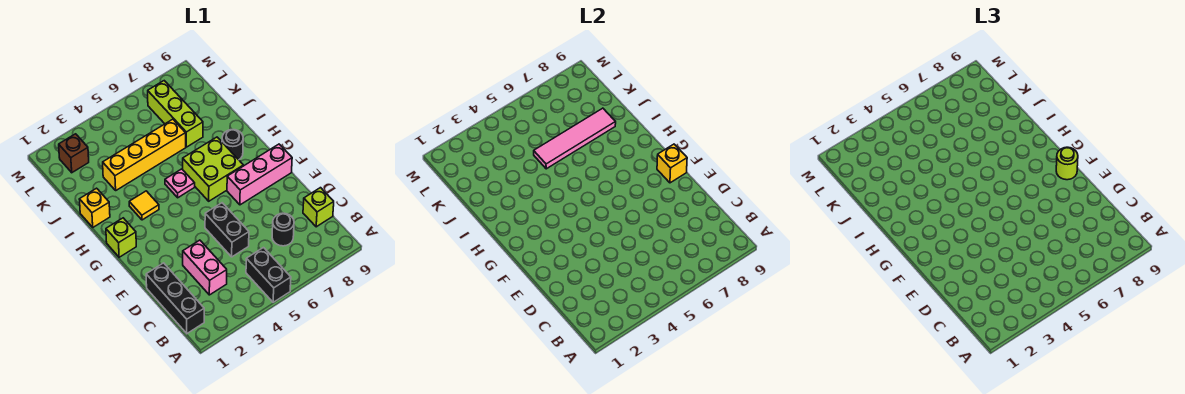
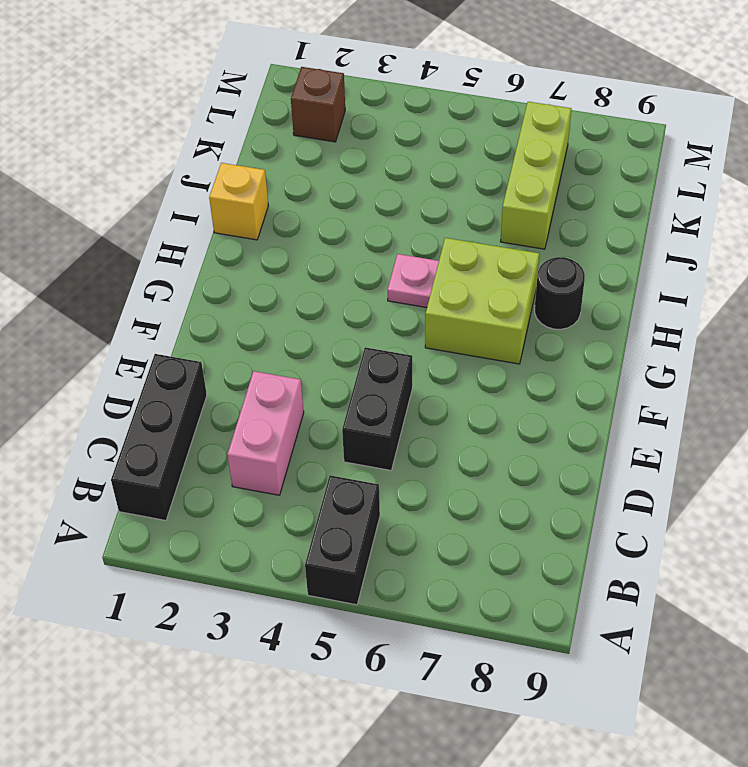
none -> black 1x1 round brick [272,213,294,246]
none -> lime 1x1 brick [303,188,334,227]
none -> pink 1x3 brick [227,144,292,205]

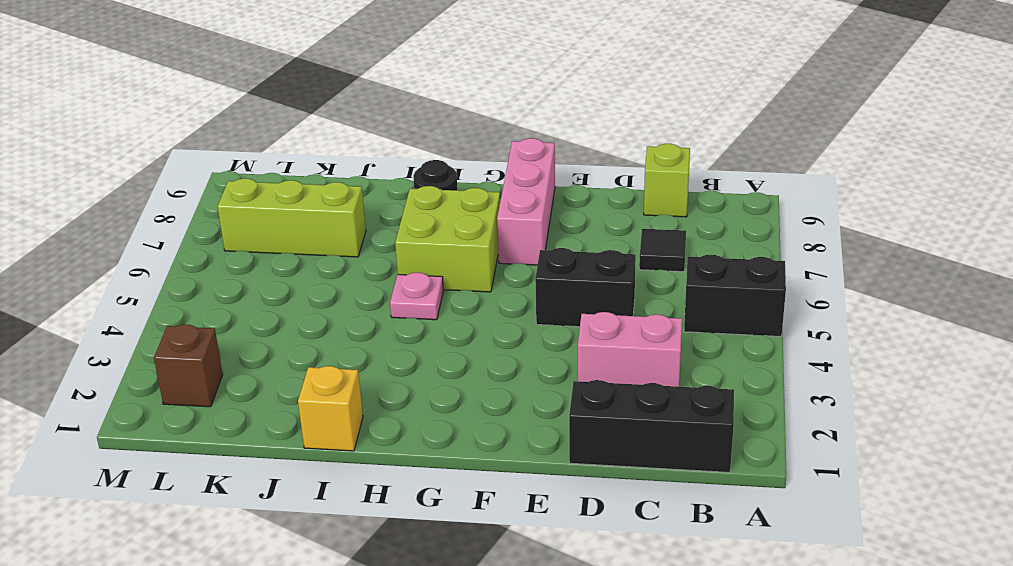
black 1x1 tile [639,229,686,272] -> black 1x1 round brick [272,213,294,246]
none -> lime 1x1 brick [106,218,136,257]
none -> yellow 1x1 tile [129,191,159,220]
none -> yellow 1x4 brick [103,119,186,190]

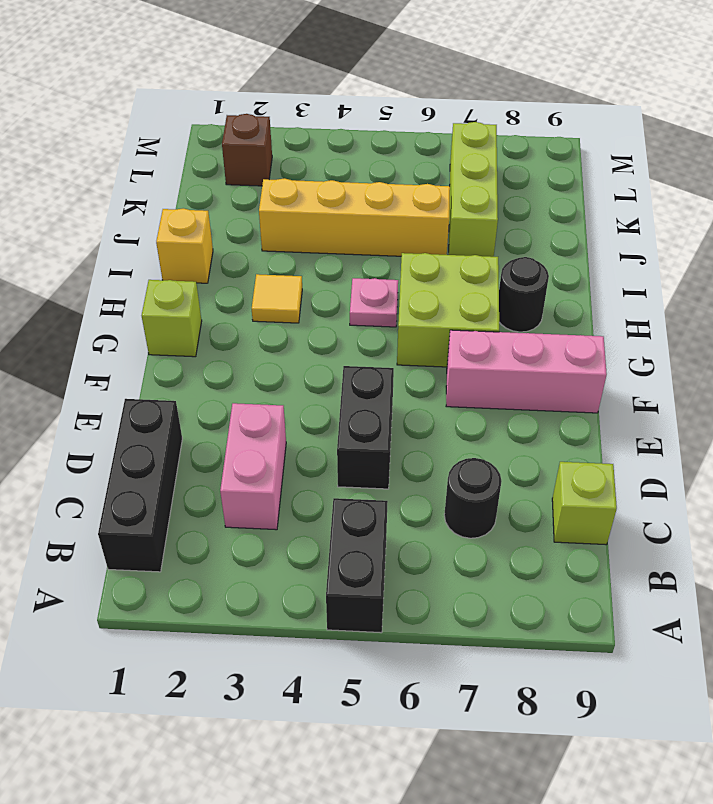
none -> yellow 1x1 brick [657,144,687,183]
none -> pink 1x4 tile [534,108,616,169]
none -> lime 1x1 round brick [1056,147,1078,180]

